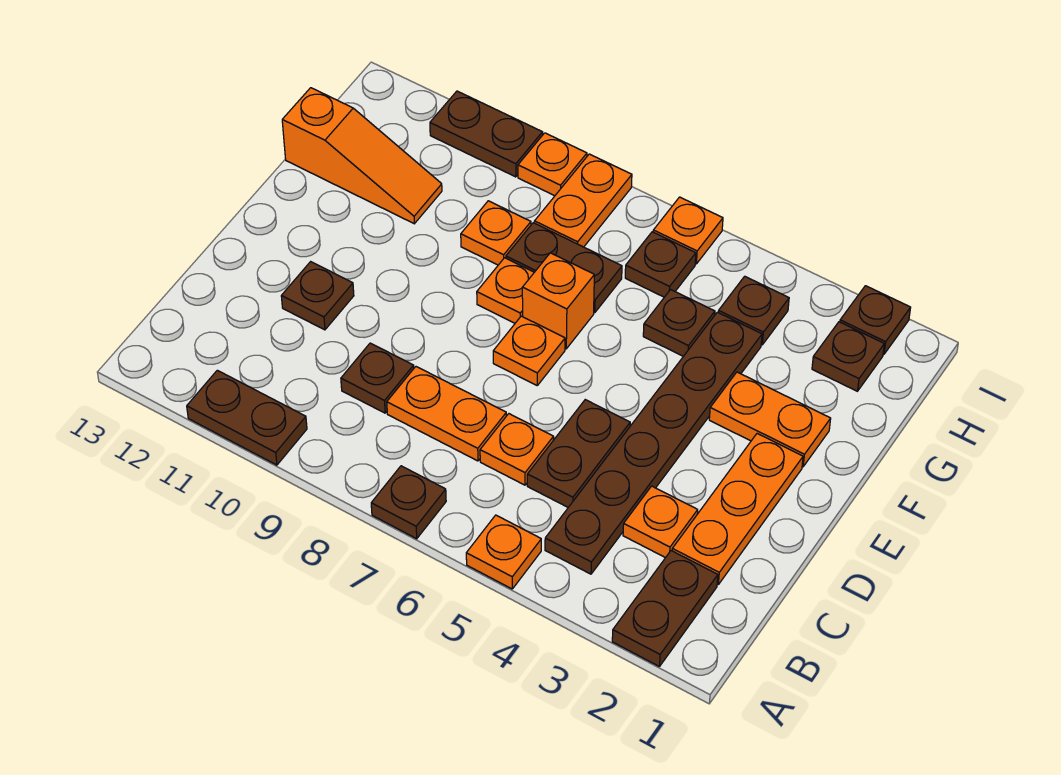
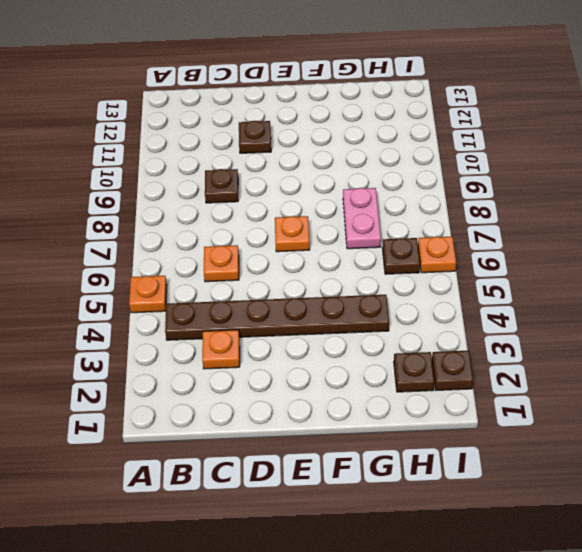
pink 1x2 plate [343,188,381,249] -> brown 1x2 plate [506,223,622,313]
none -> brown 1x2 plate [612,551,718,667]
none -> brown 1x1 plate [371,466,446,539]
none -> brown 1x2 plate [187,370,307,465]

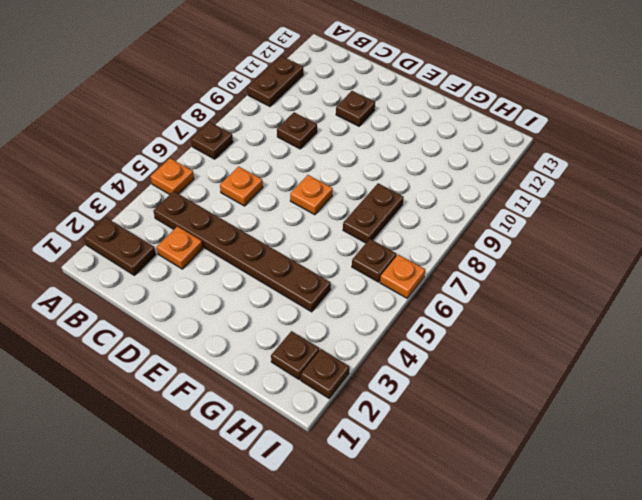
none -> orange 1x3 plate [672,434,803,584]
none -> brown 1x2 plate [527,400,630,507]
none -> orange 1x2 plate [387,367,506,461]

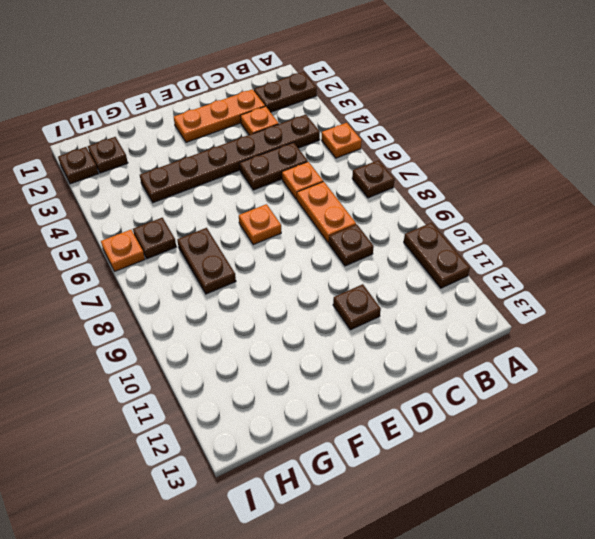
none -> orange 1x2 plate [709,372,831,467]
none -> orange 1x1 brick [522,253,594,349]
none -> orange 1x1 plate [477,258,534,323]

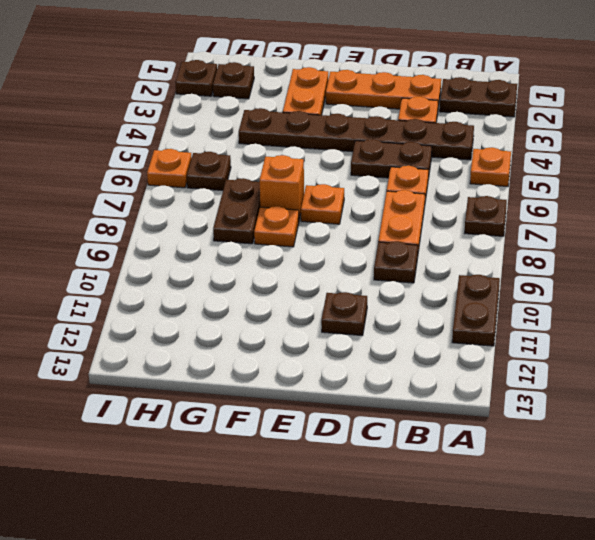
none -> brown 1x1 plate [643,290,715,356]
none -> orange 1x1 plate [461,201,531,265]
none -> orange 1x3 slope [282,88,442,224]

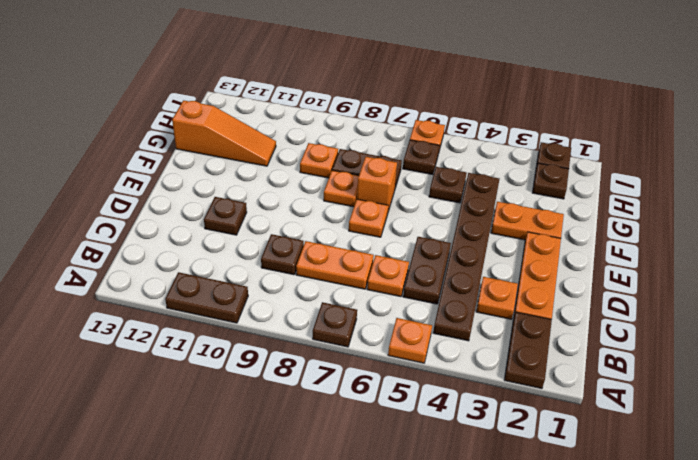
none -> brown 1x1 plate [718,276,789,345]
none -> orange 1x2 plate [534,154,632,247]
none -> orange 1x1 plate [518,133,587,196]

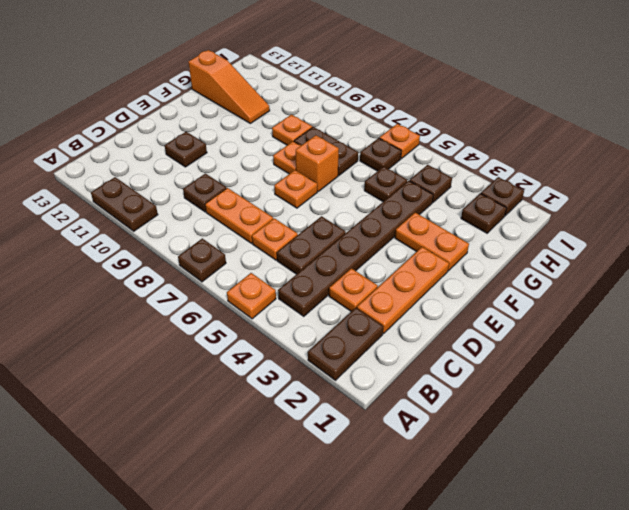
none -> orange 1x2 plate [534,154,632,247]
none -> orange 1x1 plate [518,133,587,196]
none -> brown 1x2 plate [430,91,543,177]

